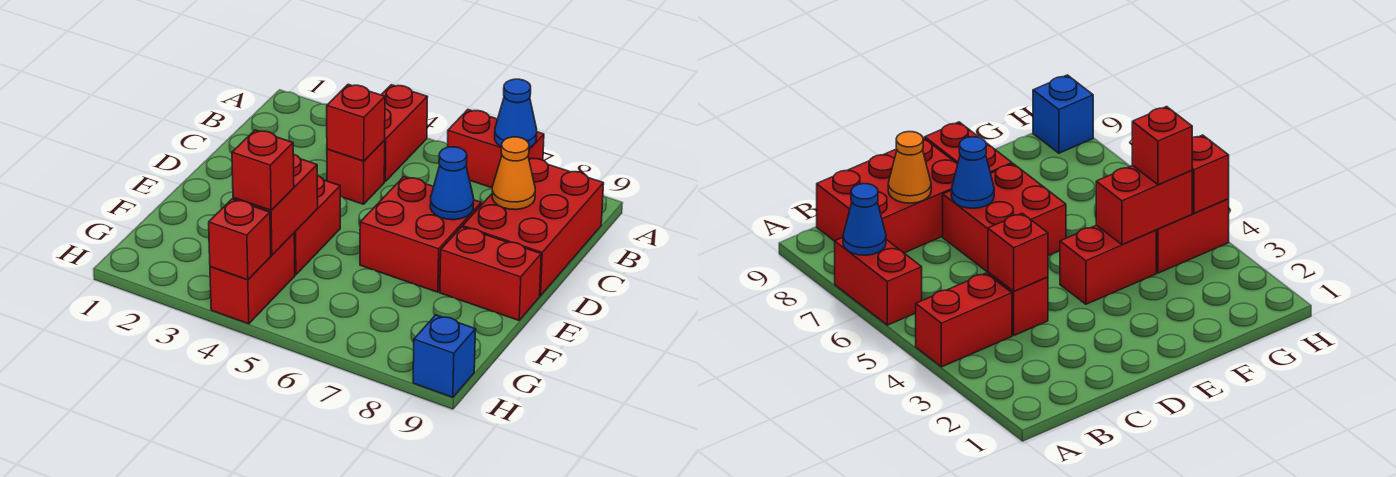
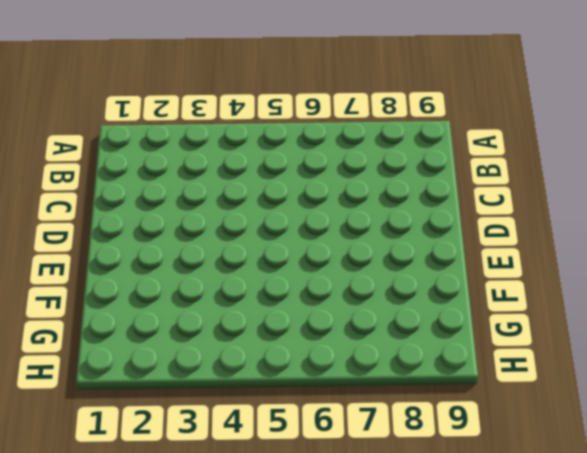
none -> red 1x2 brick [381,85,427,182]
none -> red 1x2 brick [448,110,544,188]
none -> red 2x3 brick [463,158,604,296]

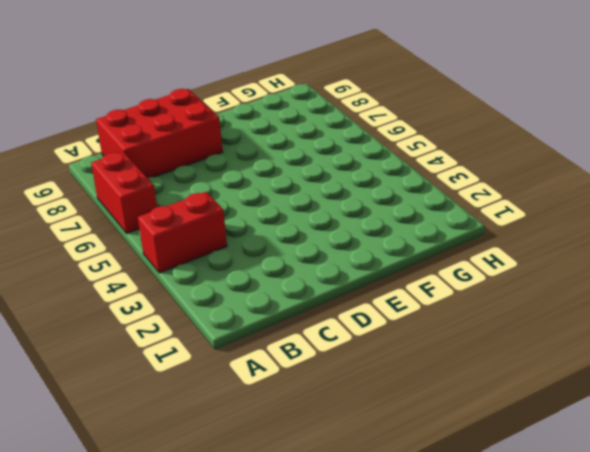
none -> red 1x1 brick [327,141,385,204]
none -> red 2x2 brick [360,177,481,292]
none -> red 1x2 brick [294,176,340,275]

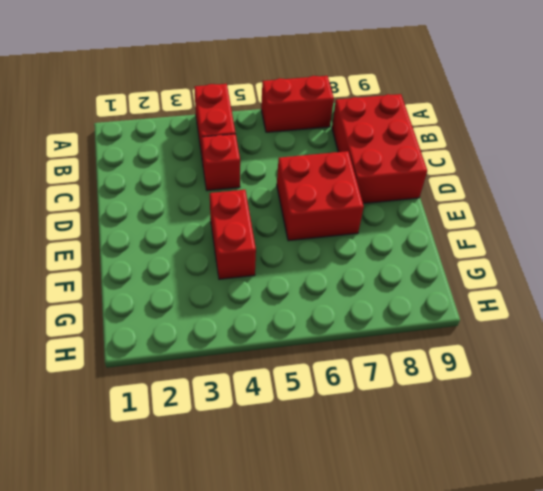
none -> red 1x2 brick [440,227,541,320]
none -> red 1x2 brick [210,233,295,324]
none -> blue 1x1 brick [413,315,476,397]

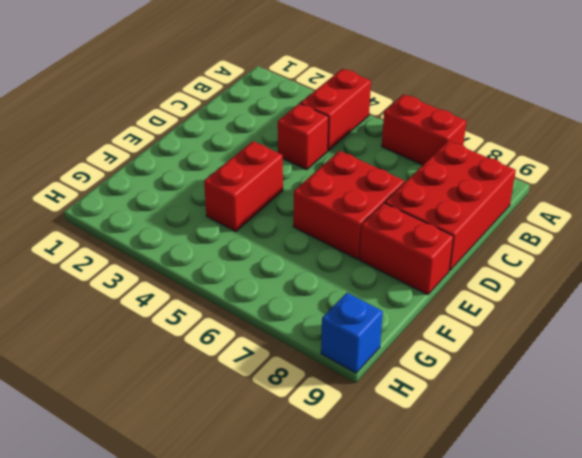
none -> red 1x2 brick [210,233,295,324]
none -> blue 1x1 cone [495,79,537,148]
none -> red 1x1 brick [327,84,385,161]

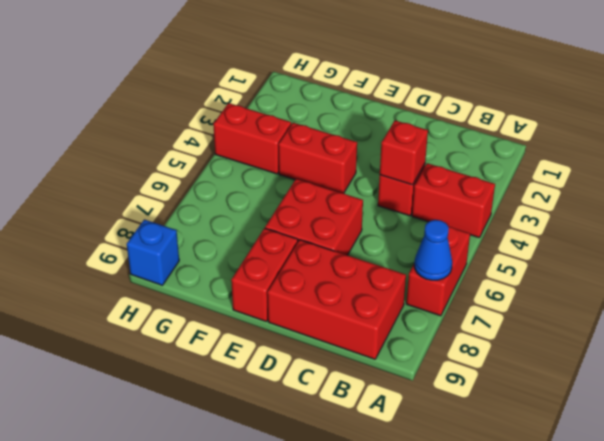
none -> orange 1x1 cone [492,137,535,210]
none -> blue 1x1 cone [430,147,474,220]
none -> red 1x2 brick [233,154,318,255]

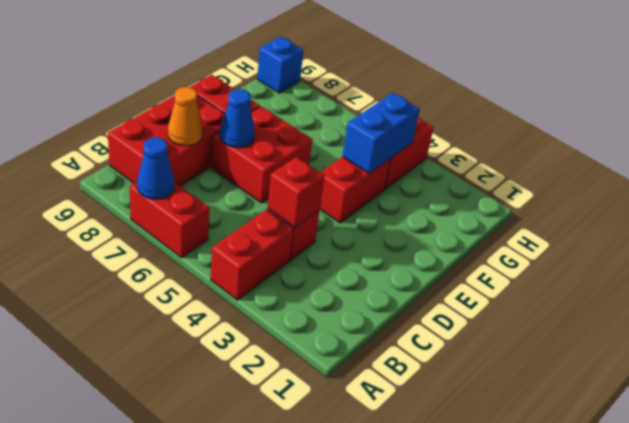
blue 1x2 brick [343,93,420,174] -> red 1x2 brick [233,154,318,255]
none -> red 1x1 brick [209,199,271,280]
none -> red 1x1 brick [232,130,294,210]

